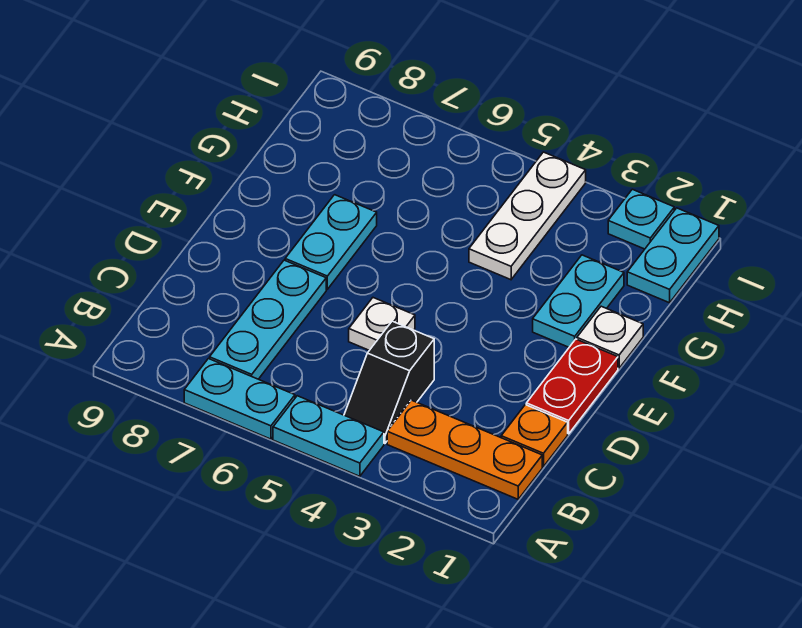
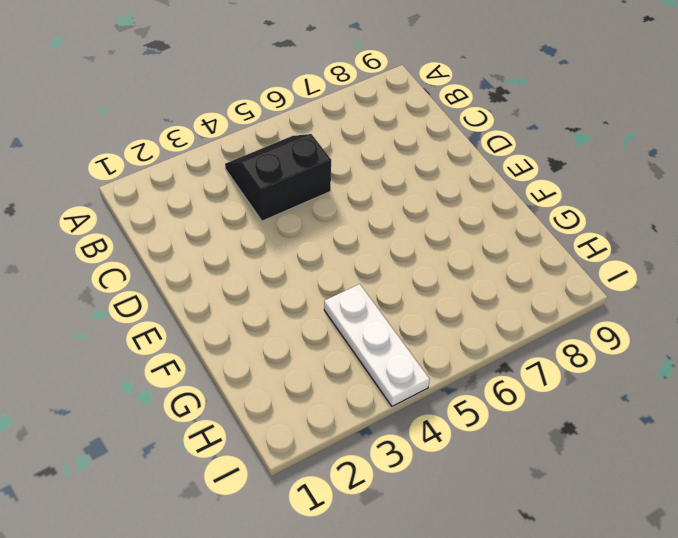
black 2x2 slope [225,134,331,221] -> black 1x2 slope [344,321,434,444]
none -> cyan 1x2 plate [273,396,384,476]
none -> cyan 1x2 plate [184,359,295,439]
none -> orange 1x3 plate [387,400,542,499]

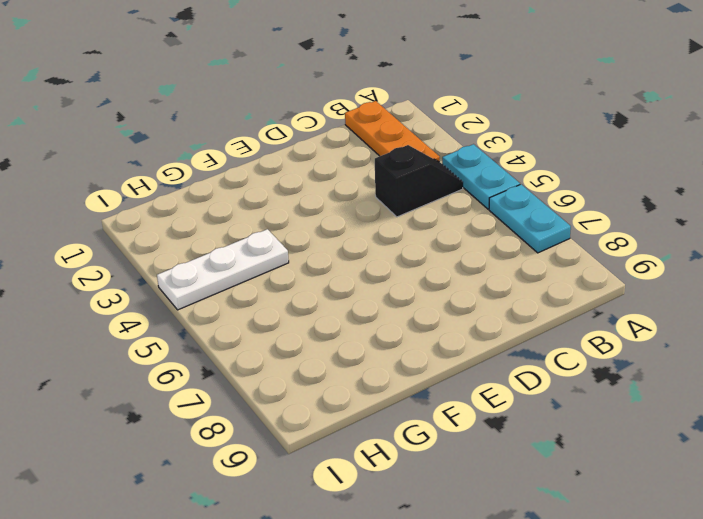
none -> cyan 1x3 plate [210,260,326,379]
none -> orange 1x1 plate [501,405,568,467]
none -> red 1x2 plate [526,339,618,434]

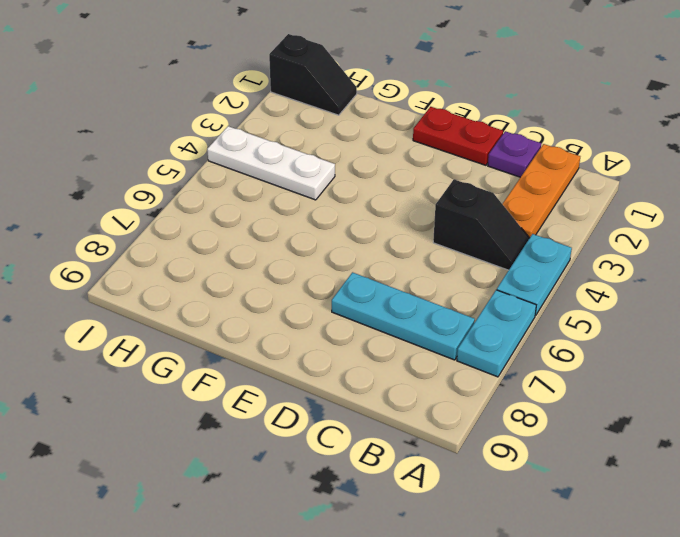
purple 1x1 plate [488,131,541,177] -> orange 1x1 plate [501,405,568,467]
black 1x2 slope [269,34,357,115] -> cyan 1x2 plate [627,208,719,303]
none -> white 1x1 plate [349,298,415,350]
none -> cyan 1x2 plate [285,195,377,289]
none -> white 1x1 plate [577,306,643,368]

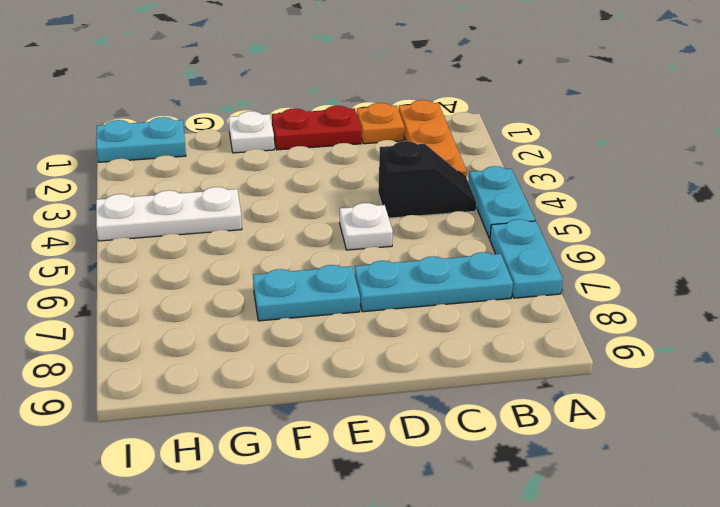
none -> cyan 1x2 plate [533,255,624,347]
none -> cyan 1x1 plate [608,189,674,249]

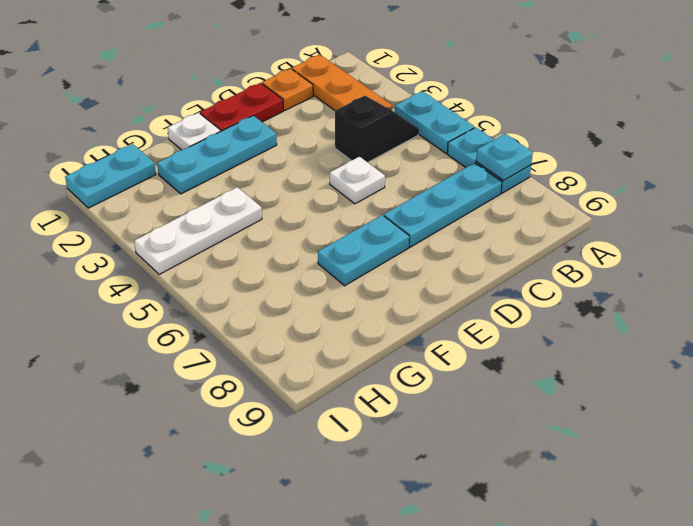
cyan 1x1 plate [476,134,533,181] -> cyan 1x1 plate moved to [608,189,674,249]
cyan 1x3 plate [157,116,277,194] -> cyan 1x2 plate [533,255,624,347]

